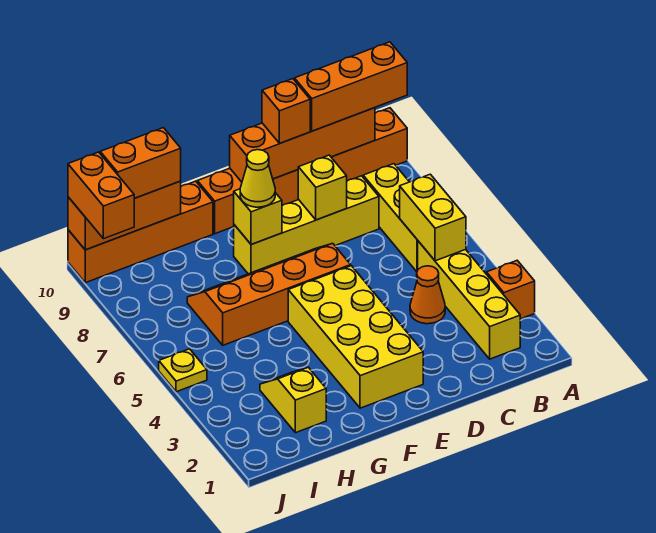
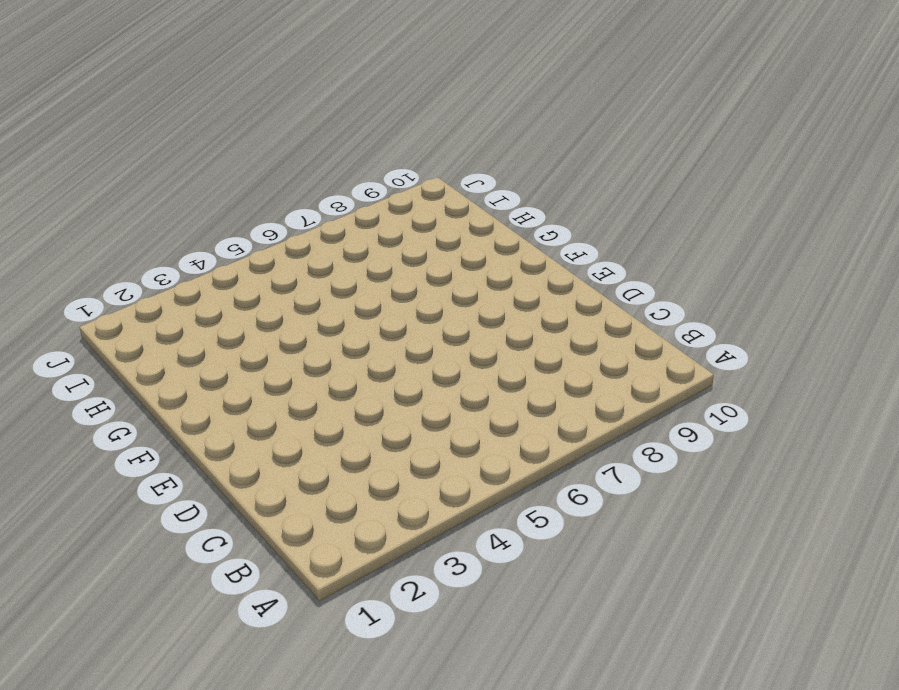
none -> orange 1x1 brick [487,261,535,319]
none -> orange 1x6 brick [197,108,407,234]
none -> yellow 1x4 brick [418,241,520,359]

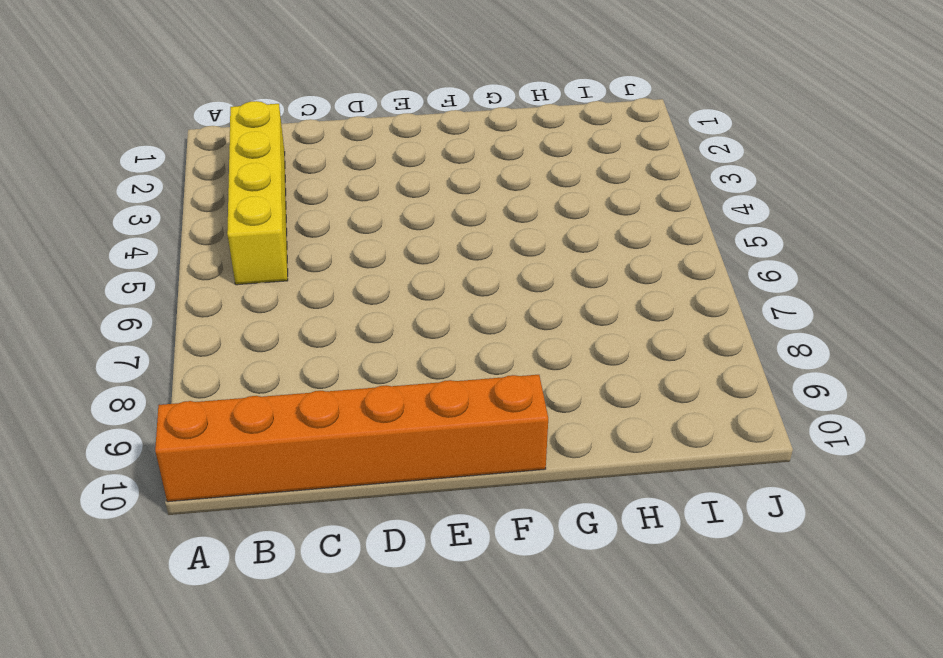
none -> orange 1x1 brick [487,261,535,319]
none -> yellow 1x3 brick [363,164,418,272]
none -> orange 1x1 cone [410,266,445,324]

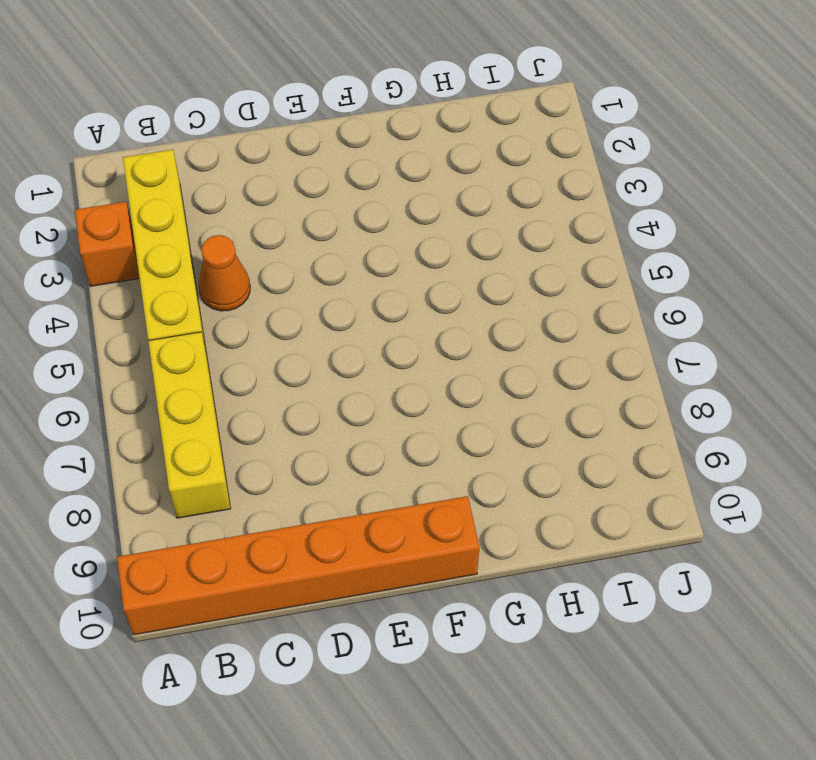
none -> yellow 1x4 brick [234,176,379,274]
none -> yellow 2x4 brick [288,266,423,408]
none -> orange 2x4 slope [187,243,351,345]

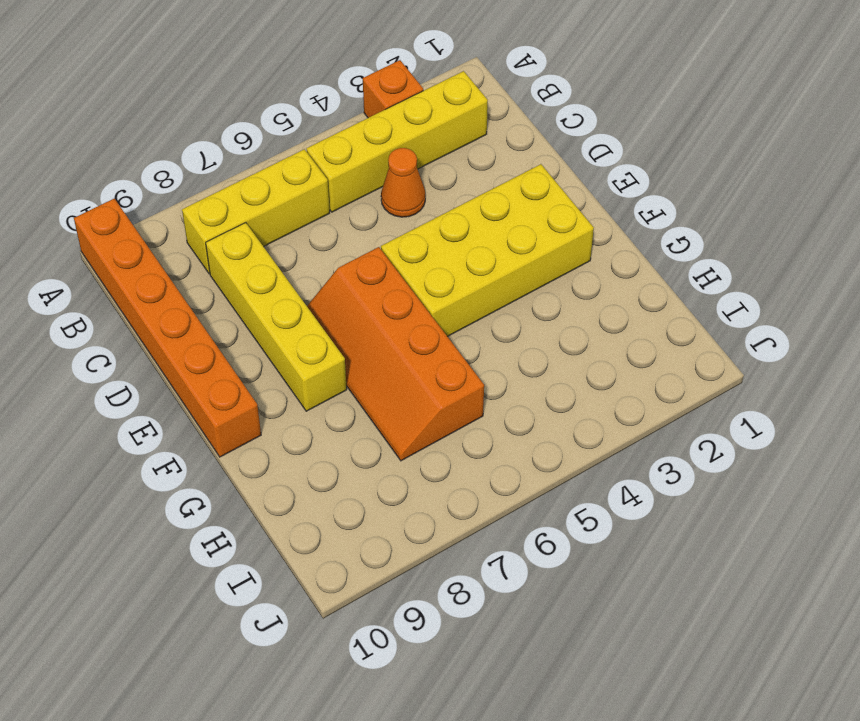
none -> orange 1x4 brick [68,181,213,283]
none -> yellow 1x2 slope [260,367,326,433]
none -> yellow 1x1 plate [159,349,207,392]

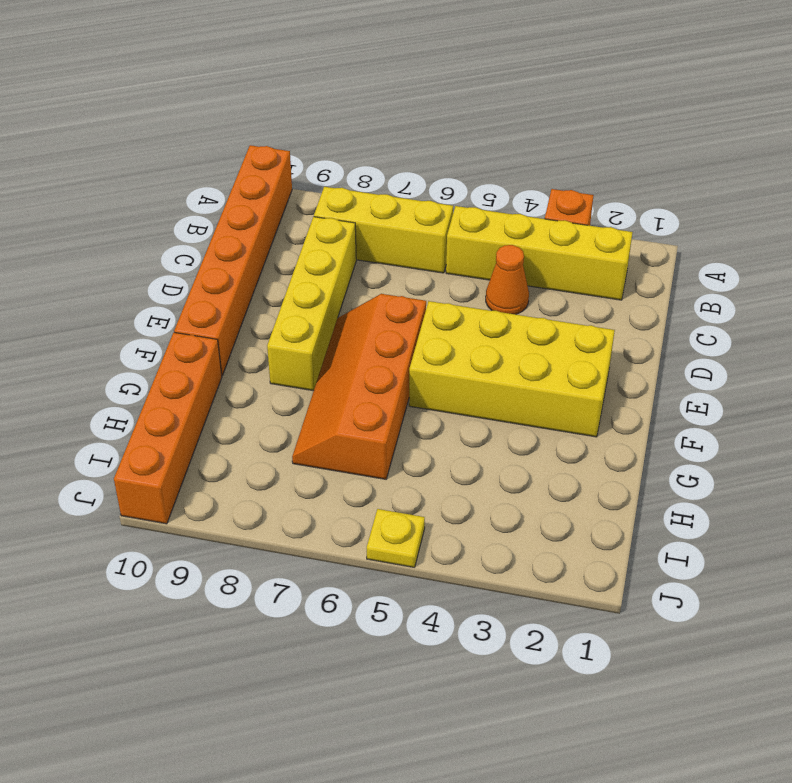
none -> yellow 1x2 slope [260,367,326,433]
none -> yellow 1x2 brick [400,174,466,261]
none -> orange 1x4 brick [230,108,375,182]

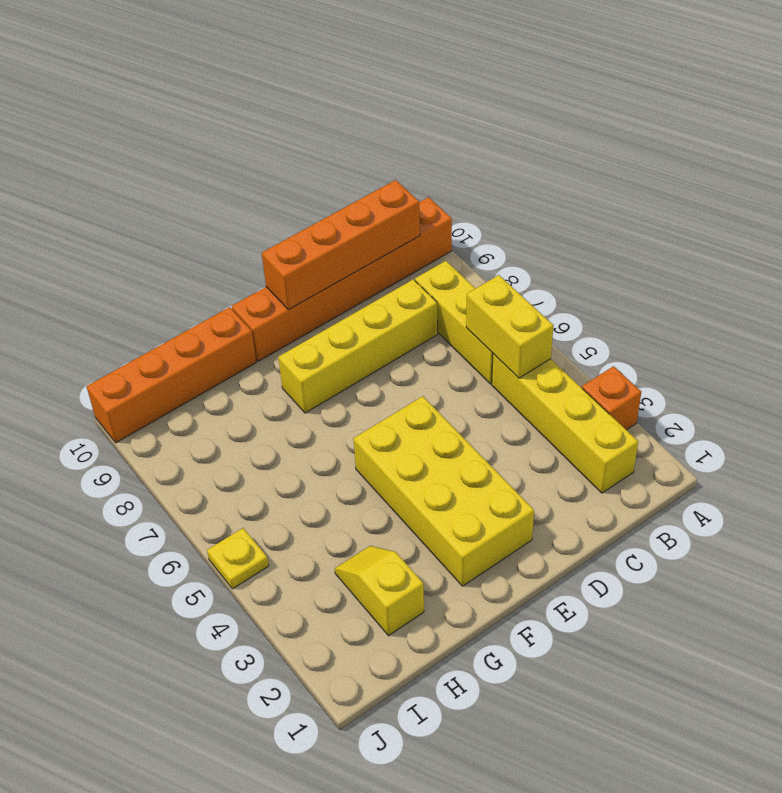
none -> orange 1x1 cone [410,266,445,324]
none -> orange 2x4 slope [187,243,351,345]
none -> yellow 1x1 brick [298,155,347,220]

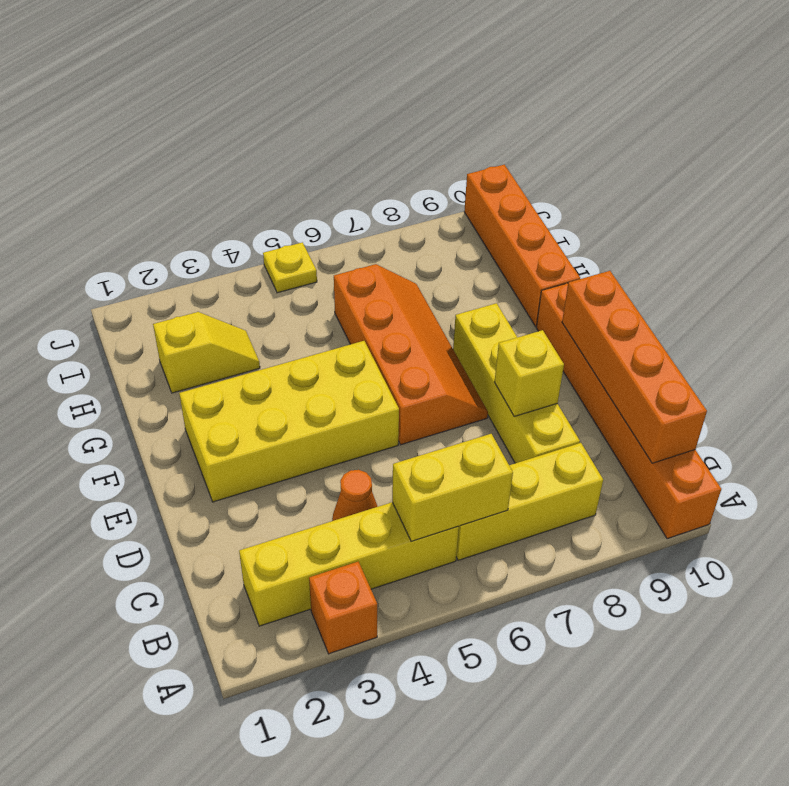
none -> yellow 1x1 brick [234,189,282,245]
none -> orange 1x3 brick [68,181,181,250]
none -> orange 1x3 brick [295,42,407,131]

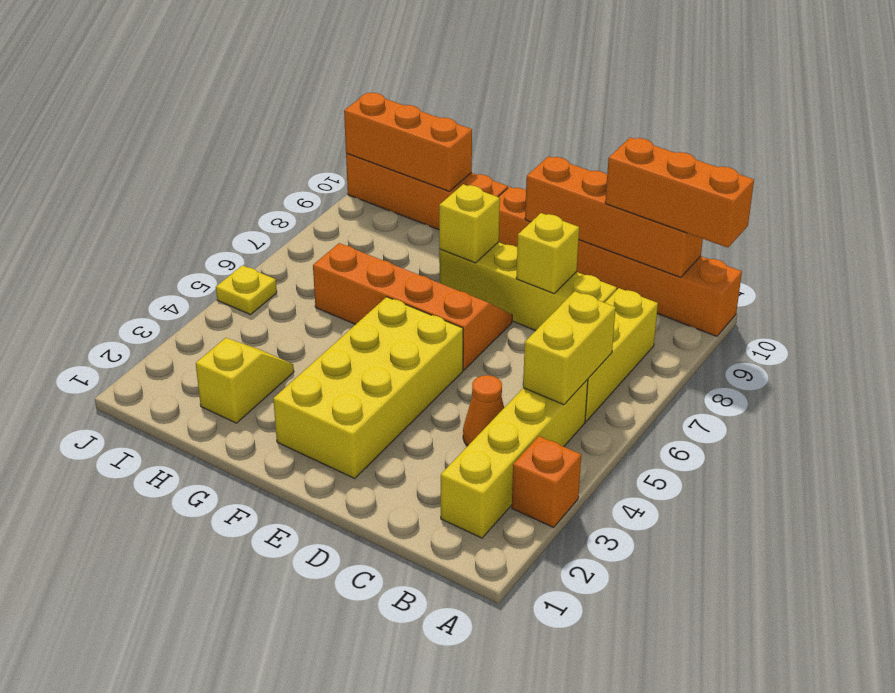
none -> orange 1x1 brick [262,79,310,143]
none -> yellow 1x1 cone [240,150,275,207]
none -> orange 1x2 brick [100,128,181,198]

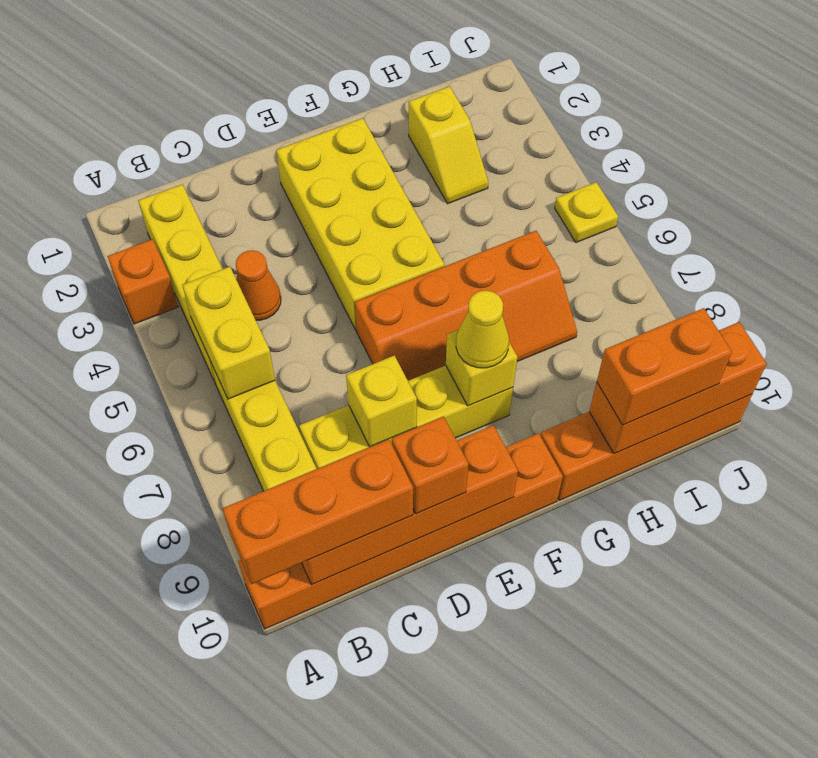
none -> orange 1x2 brick [68,152,135,239]

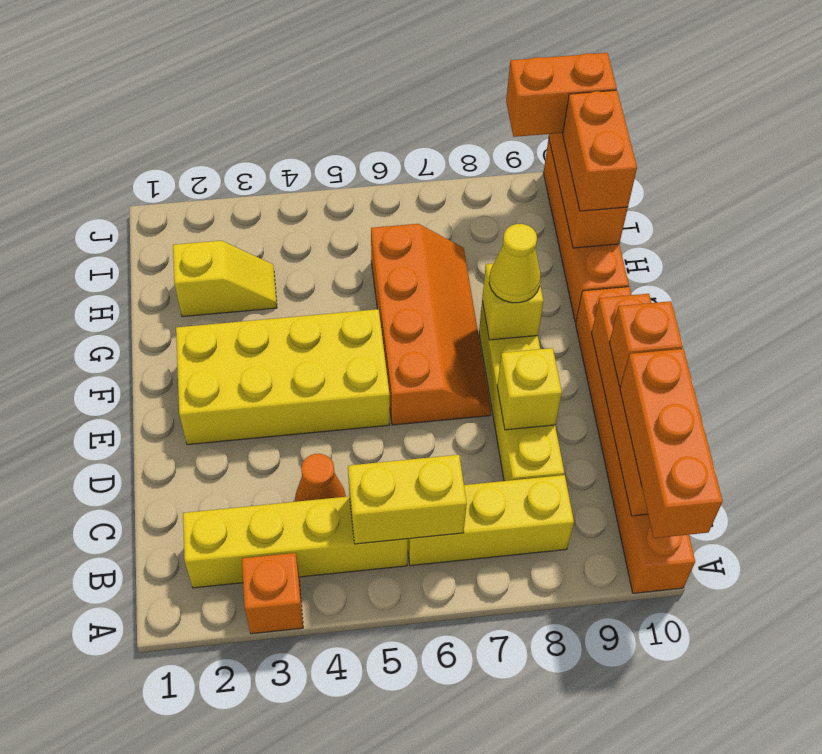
none -> yellow 1x1 plate [159,349,207,392]

